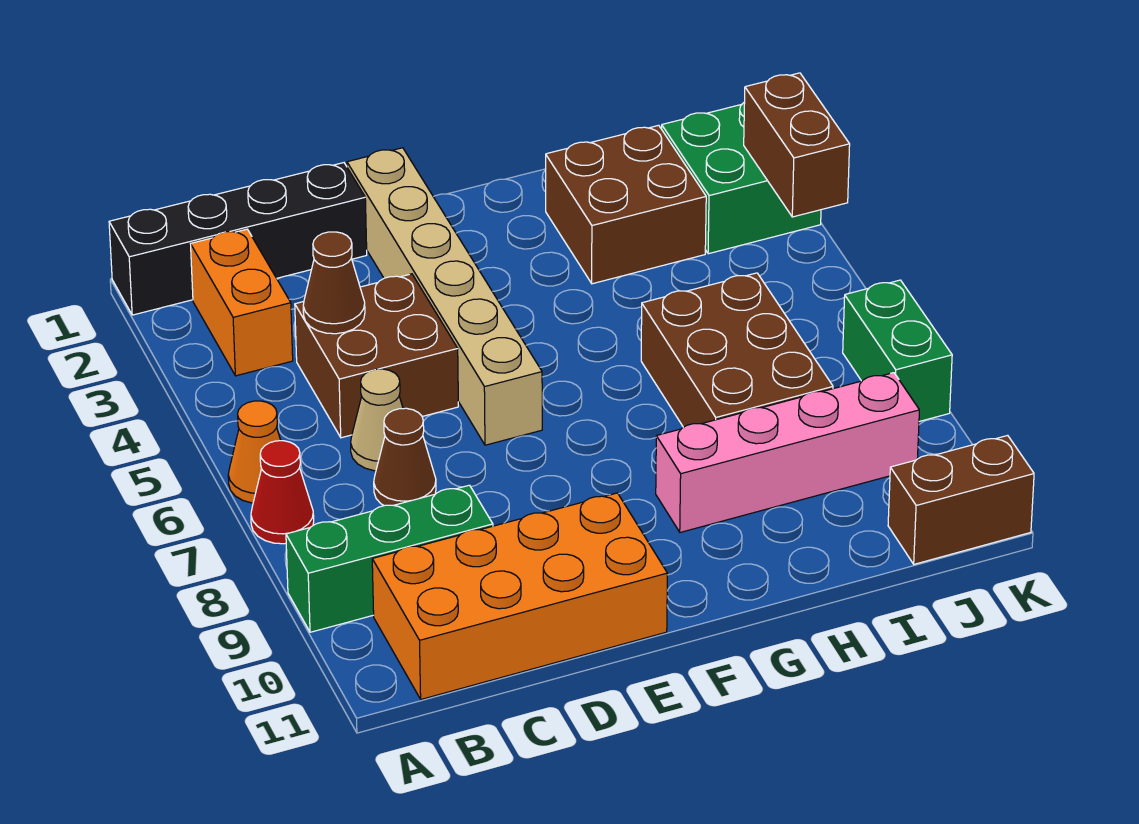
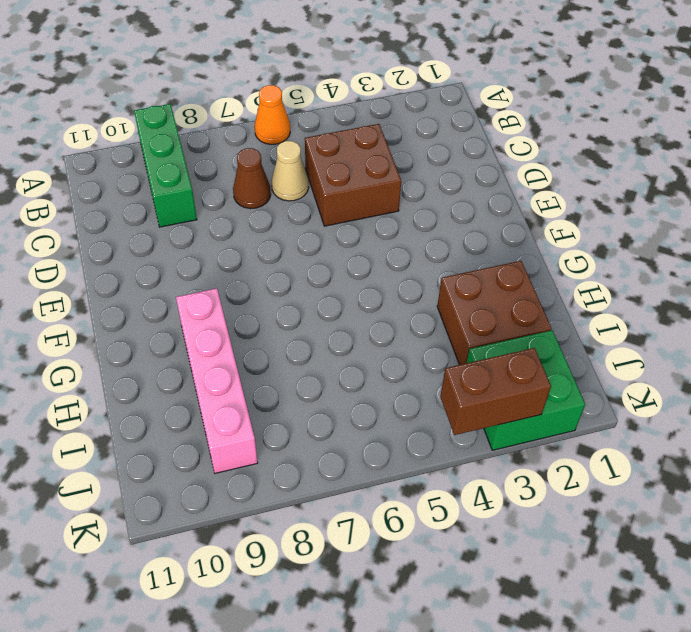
none -> black 1x4 brick [109,163,367,315]
none -> red 1x1 cone [251,441,314,544]
none -> orange 1x2 brick [191,229,293,376]

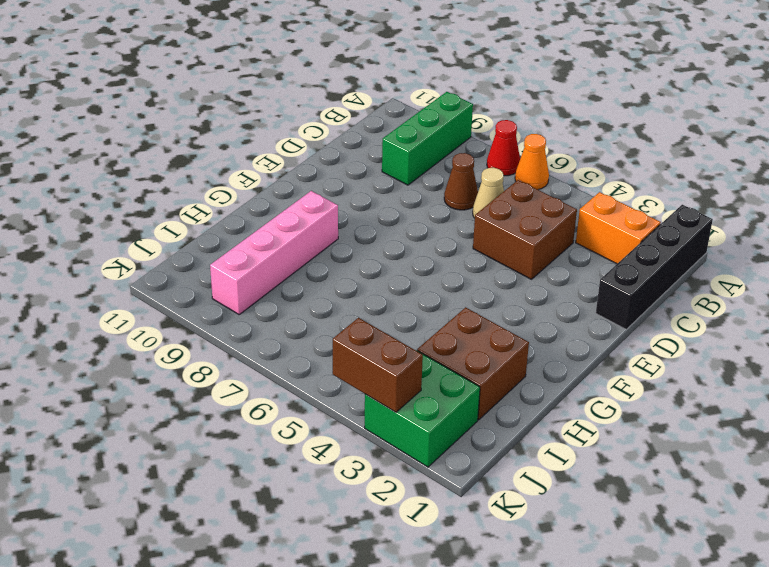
none -> orange 2x4 brick [372,493,667,699]
none -> tan 1x6 brick [347,148,542,445]
none -> brown 2x3 brick [641,273,833,427]

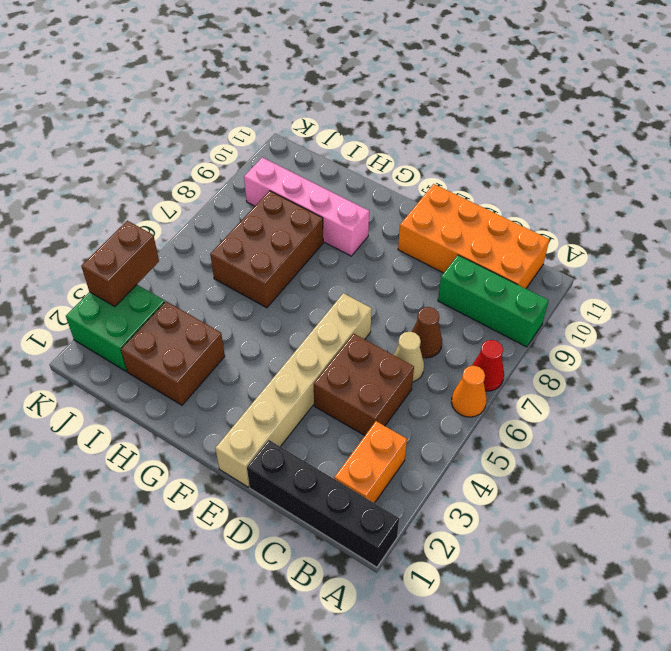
none -> brown 1x2 brick [888,435,1034,564]
none -> green 1x2 brick [843,280,952,422]
none -> brown 1x1 cone [303,232,365,334]

